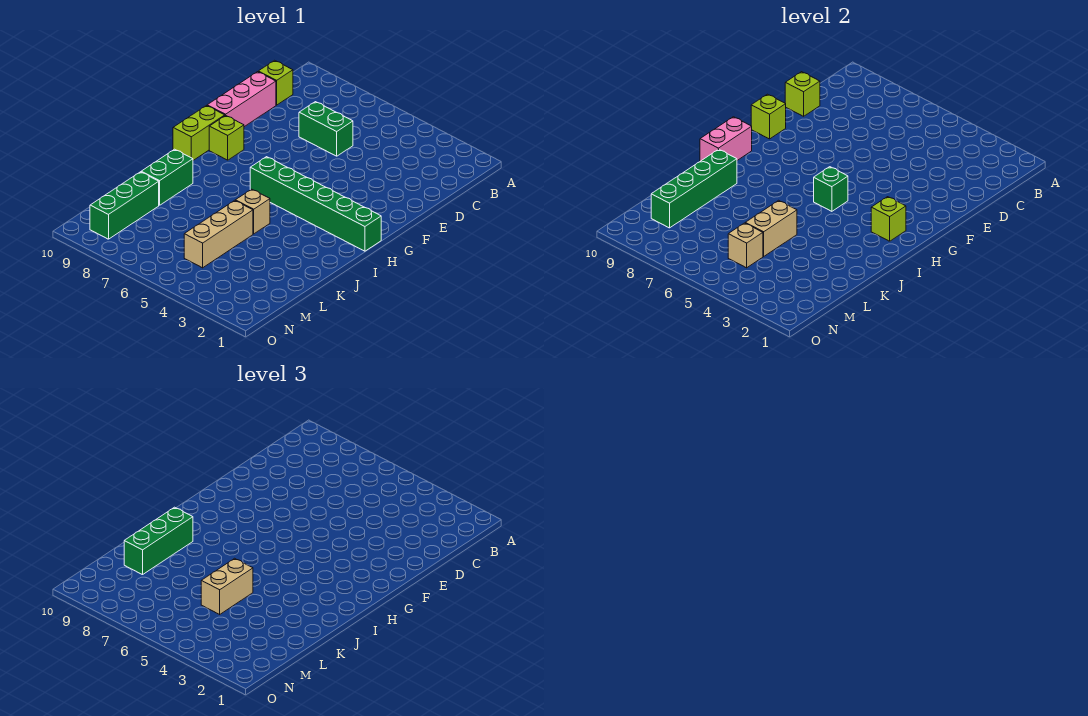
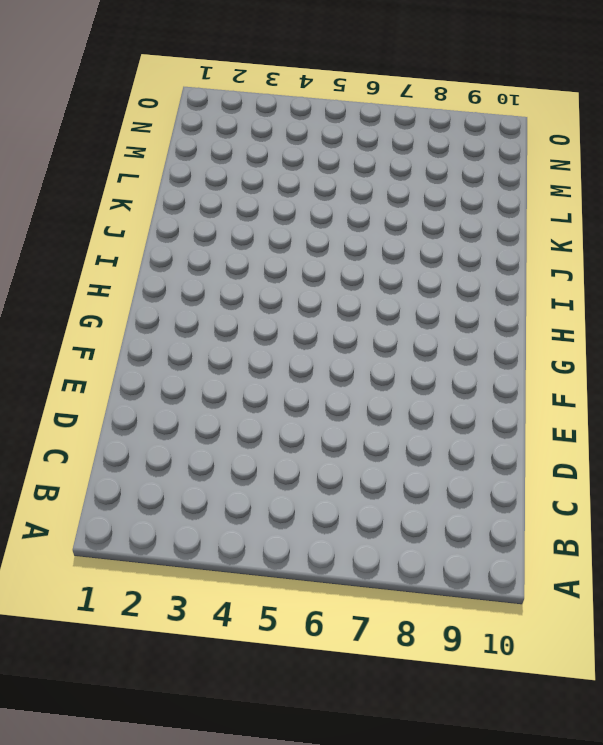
none -> lime 1x1 brick [258,60,293,105]
none -> green 1x2 brick [299,102,353,156]
none -> pink 1x3 brick [207,72,276,127]

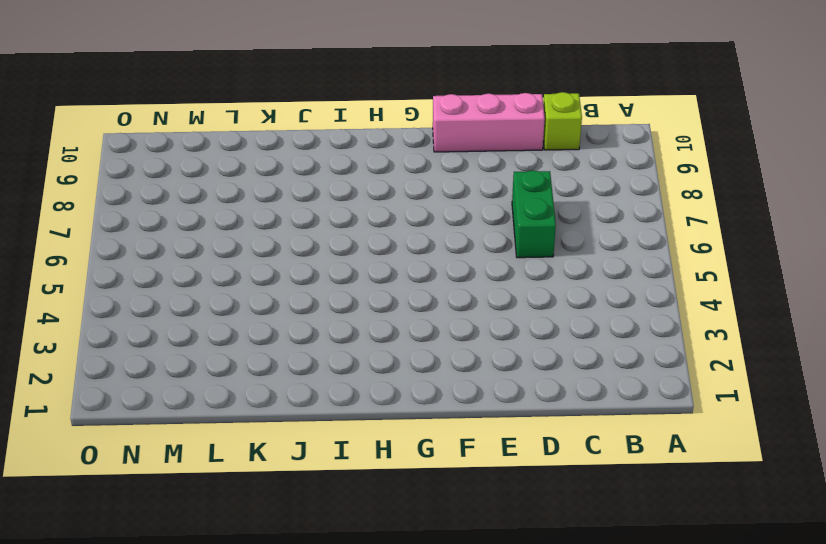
none -> lime 1x1 brick [209,116,244,160]
none -> lime 1x2 brick [173,106,225,160]
none -> green 1x6 brick [250,157,381,251]

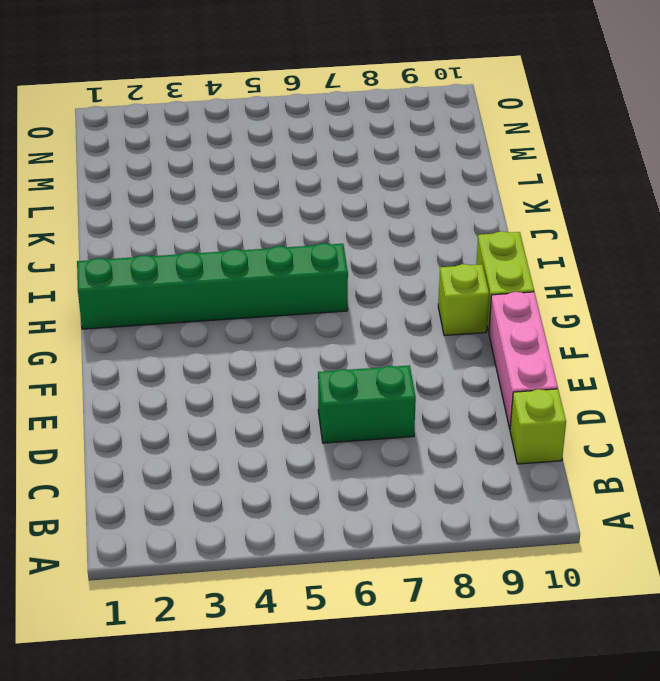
none -> tan 1x1 brick [235,189,270,234]
none -> green 1x2 brick [141,149,193,205]
none -> tan 1x3 brick [184,200,253,268]

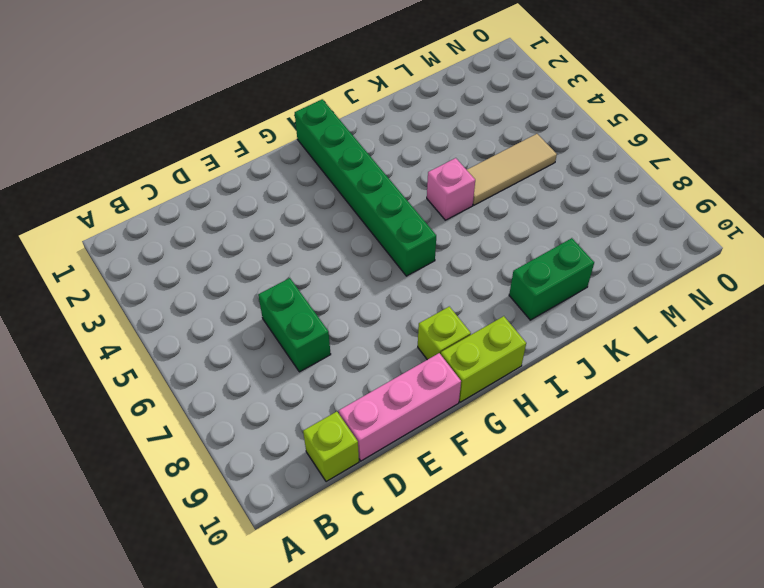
pink 1x1 brick [427,158,475,220] -> tan 1x1 brick [235,189,270,234]
tan 1x3 tile [467,134,557,205] -> tan 1x3 brick [184,200,253,268]
none -> green 1x3 brick [90,172,159,239]
none -> lime 1x1 brick [785,72,820,116]
none -> lime 1x1 brick [751,94,786,139]

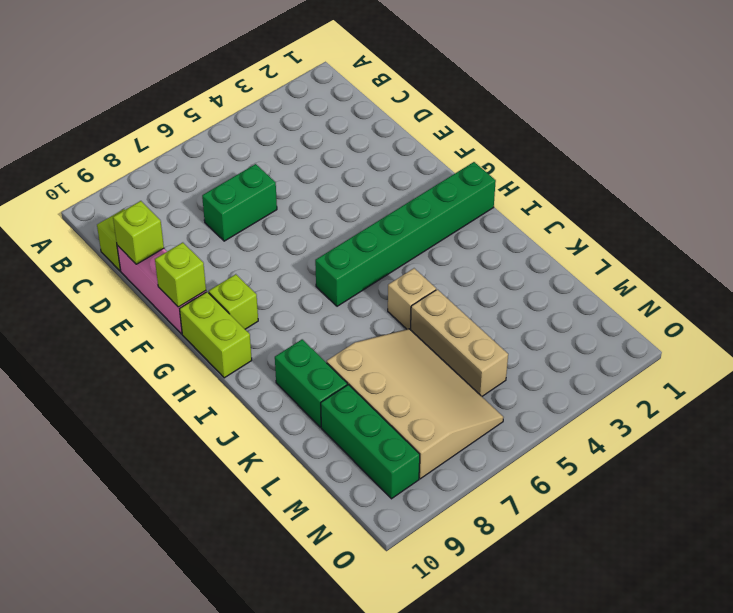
tan 3x4 slope [327,329,504,479] -> none
none -> lime 1x1 brick [871,197,906,241]
none -> green 1x1 brick [814,167,848,211]
none -> pink 1x2 brick [700,117,752,161]

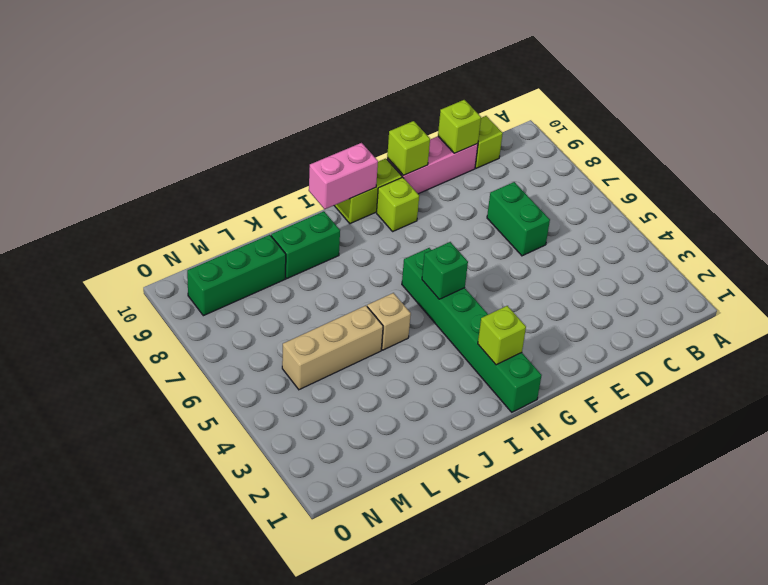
none -> green 1x4 brick [651,149,737,228]
none -> tan 1x2 brick [746,200,797,256]
none -> tan 1x1 brick [728,223,763,268]

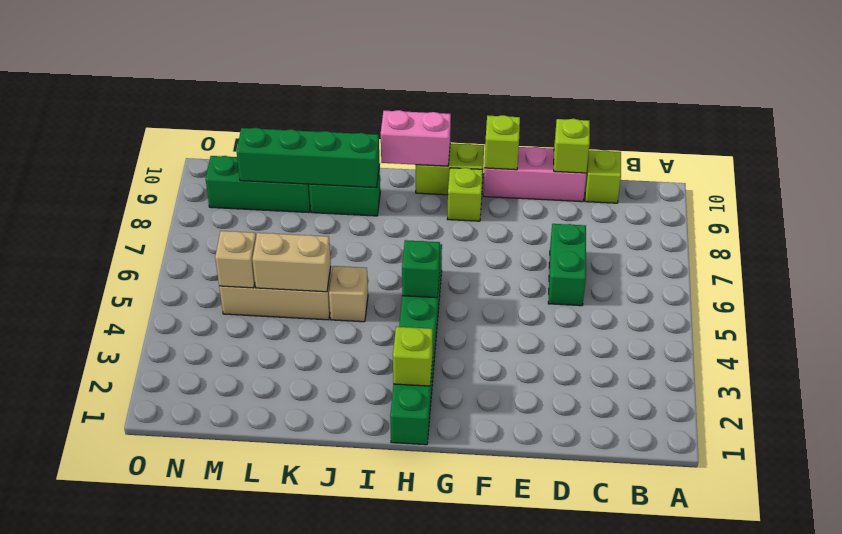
none -> green 1x3 brick [124,507,193,575]
none -> tan 1x2 brick [201,558,253,614]

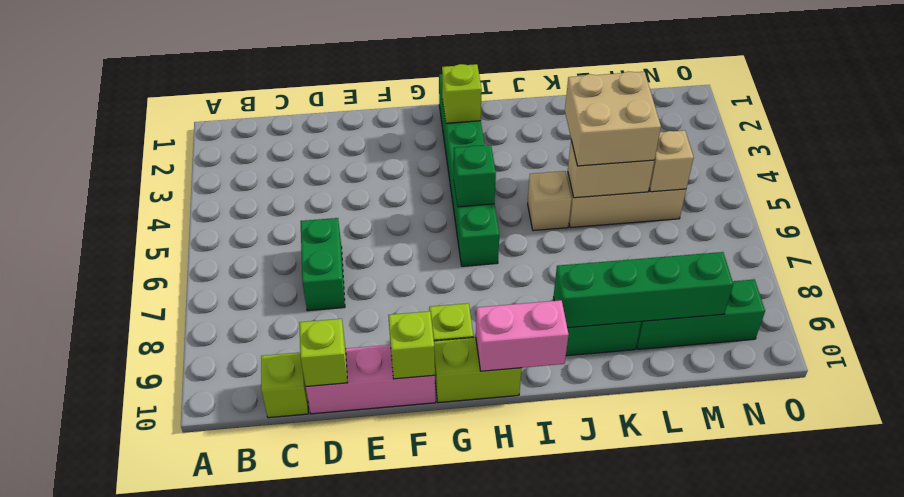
tan 2x2 brick [565,71,661,166] -> tan 1x2 brick [201,558,253,614]
none -> green 1x3 brick [124,507,193,575]

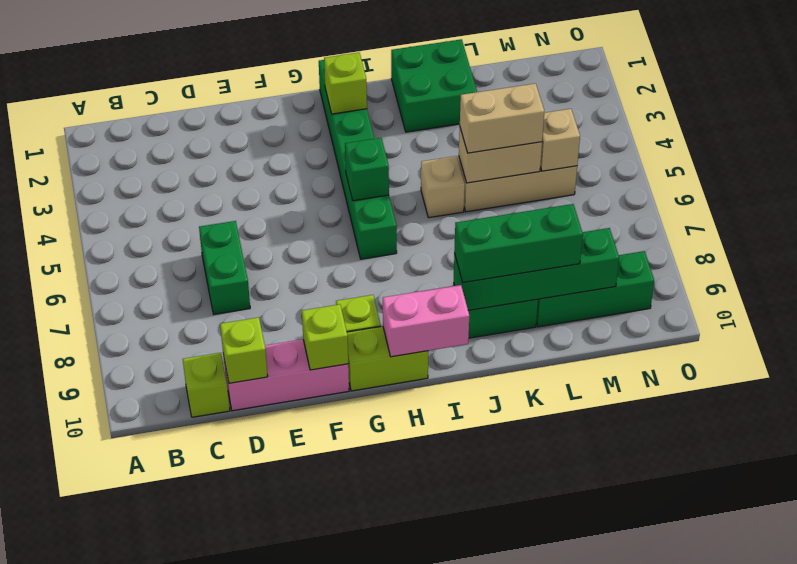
green 2x2 brick [391,39,477,132] -> none

